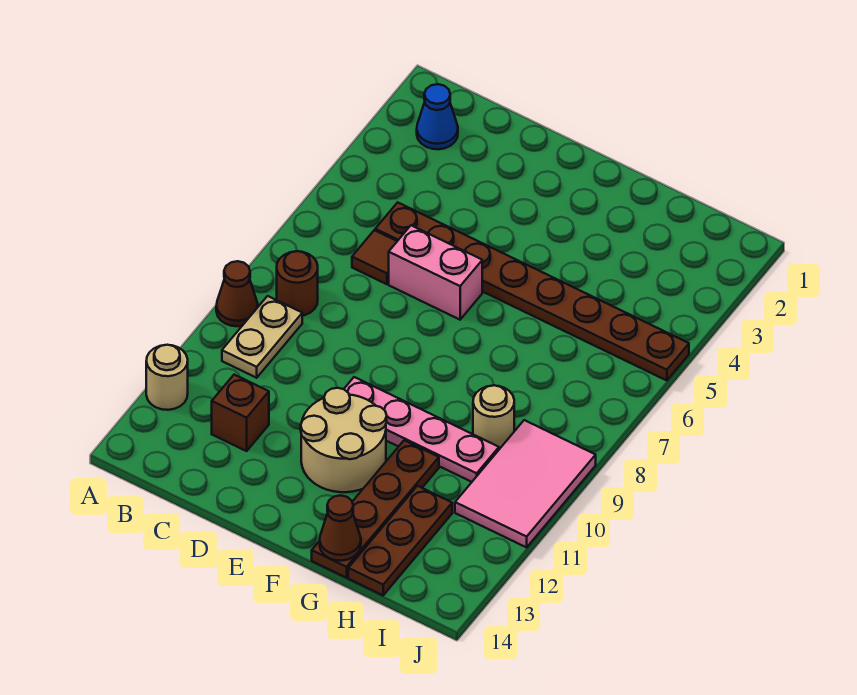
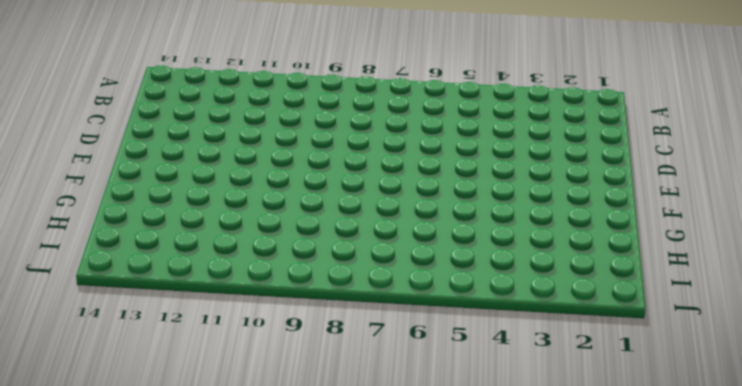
none -> brown 1x1 cone [216,261,258,326]
none -> tan 1x1 round brick [146,345,188,410]
none -> blue 1x1 cone [417,84,458,149]

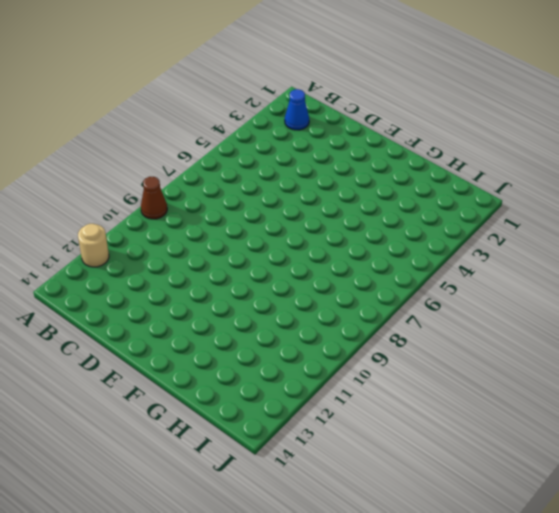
none -> brown 1x1 round brick [277,251,318,316]
none -> tan 1x2 plate [222,296,302,378]
none -> brown 1x8 plate [375,202,689,381]

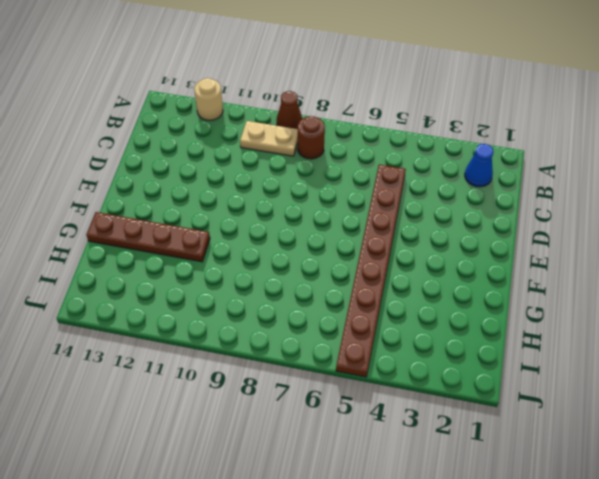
none -> brown 1x1 tile [352,230,397,284]
none -> brown 1x1 brick [212,375,269,451]
none -> pink 1x2 brick [389,225,482,320]

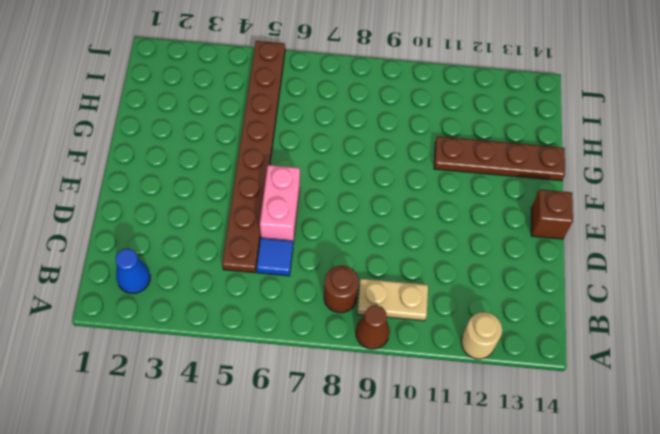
blue 1x1 tile [257,238,293,276] -> brown 1x1 tile [352,230,397,284]
brown 1x1 brick [531,190,573,239] -> brown 1x1 brick moved to [212,375,269,451]
none -> pink 1x4 plate [344,377,499,482]
none -> tan 2x2 round brick [301,388,387,492]
none -> tan 1x1 round brick [473,385,514,449]

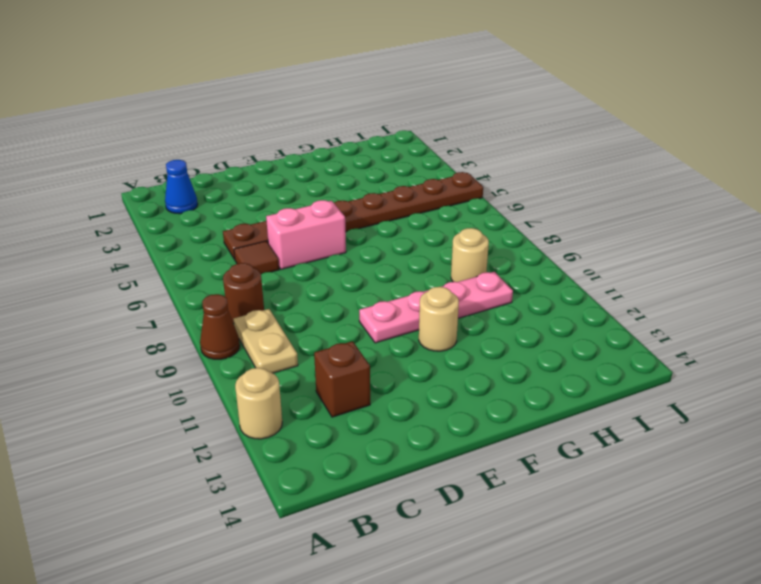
tan 1x1 round brick [419,287,459,351] -> tan 2x2 round brick [301,388,387,492]
none -> brown 1x4 plate [312,440,439,578]
none -> brown 1x3 plate [348,486,452,595]
none -> pink 2x3 tile [455,420,596,547]

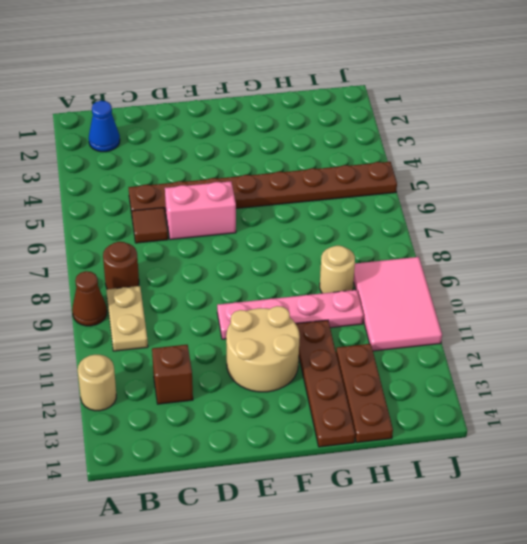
none -> brown 1x1 cone [320,495,361,561]

